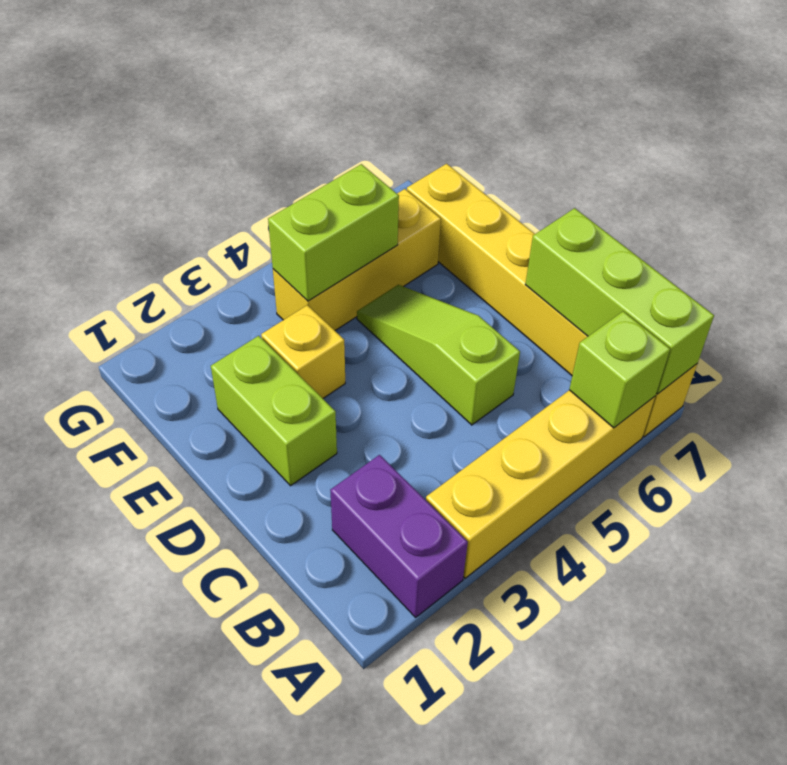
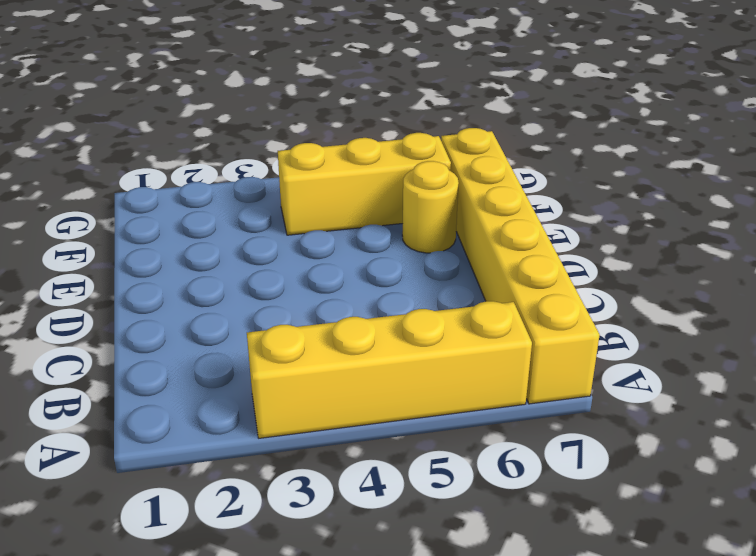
yellow 1x1 round brick [402,161,459,253] -> none
none -> purple 1x2 brick [330,455,468,617]
none -> lime 1x3 slope [357,285,520,425]

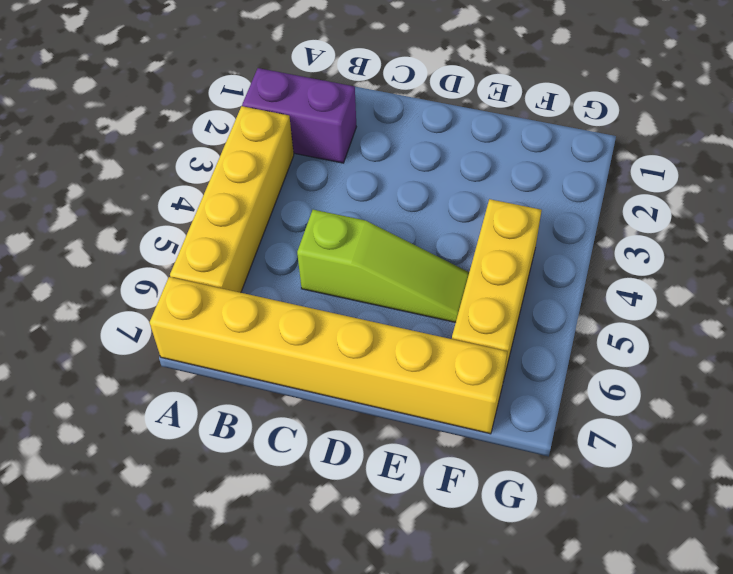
none -> lime 1x2 brick [211,336,337,486]
none -> yellow 1x1 brick [261,305,345,398]

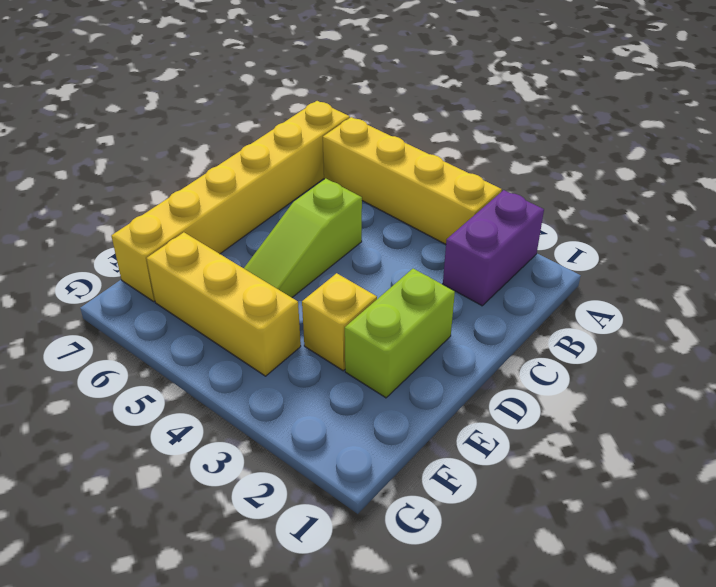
none -> lime 1x1 brick [569,311,670,428]
none -> lime 1x3 brick [525,208,714,394]

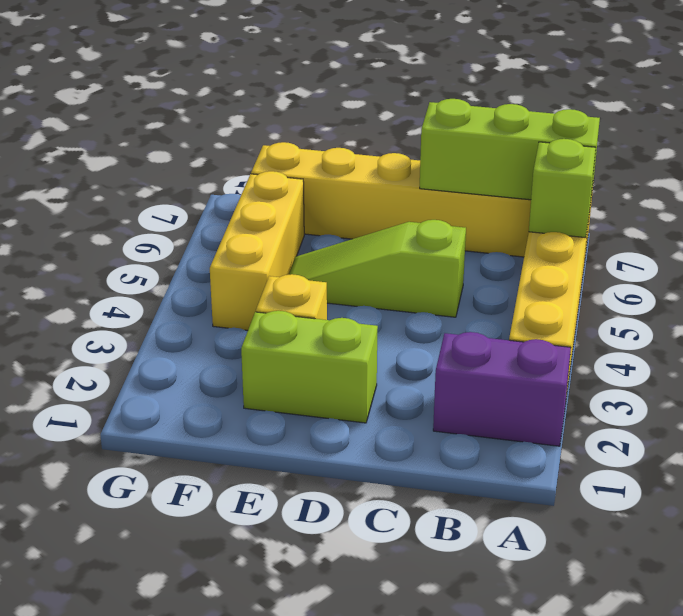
none -> lime 1x2 brick [268,164,399,301]

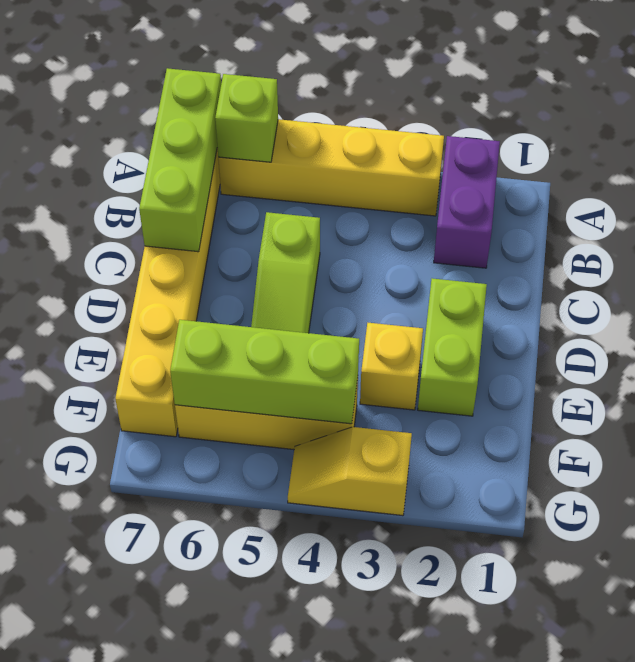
lime 1x3 brick [170,320,359,424] -> lime 1x2 brick [268,164,399,301]
yellow 1x2 slope [288,427,412,516] -> none

